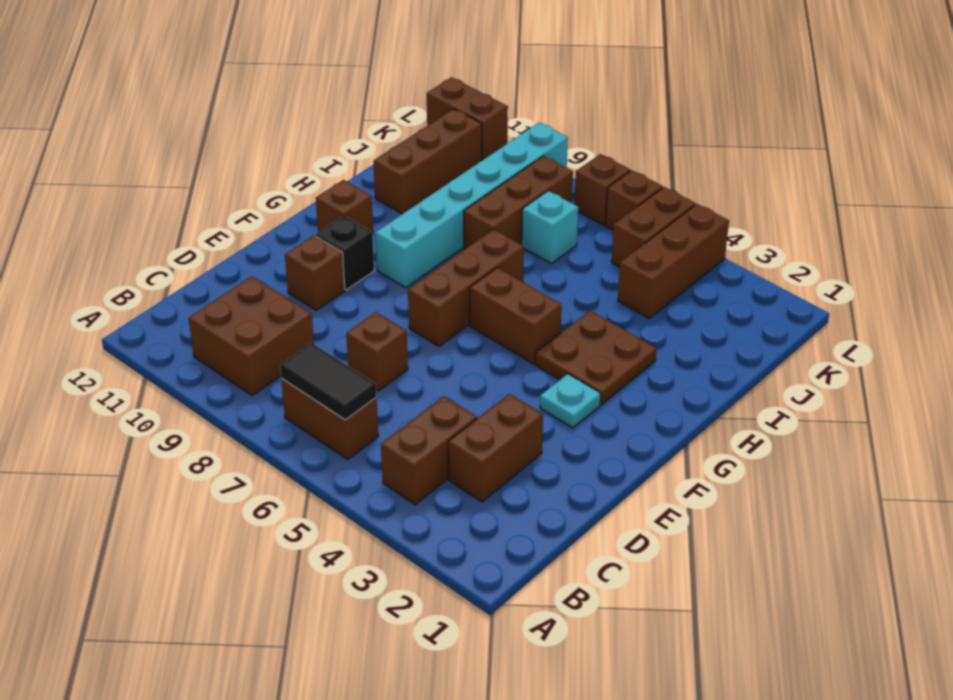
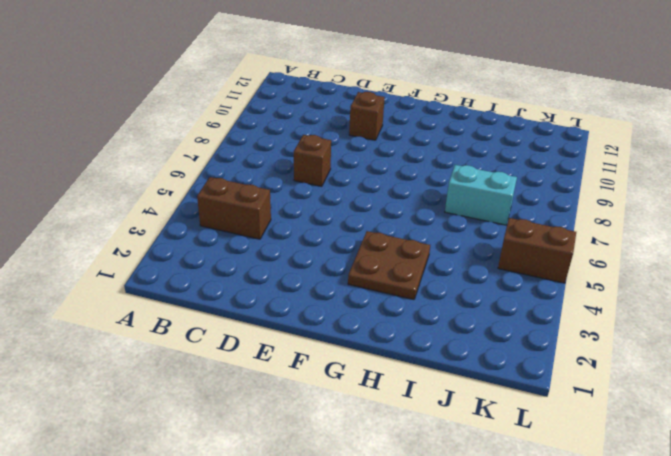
cyan 1x2 brick [445,165,517,225] -> cyan 1x1 brick [522,191,578,264]
none -> brown 1x2 brick [281,379,378,459]
none -> brown 2x2 brick [189,276,314,396]
none -> brown 1x2 brick [448,394,543,502]

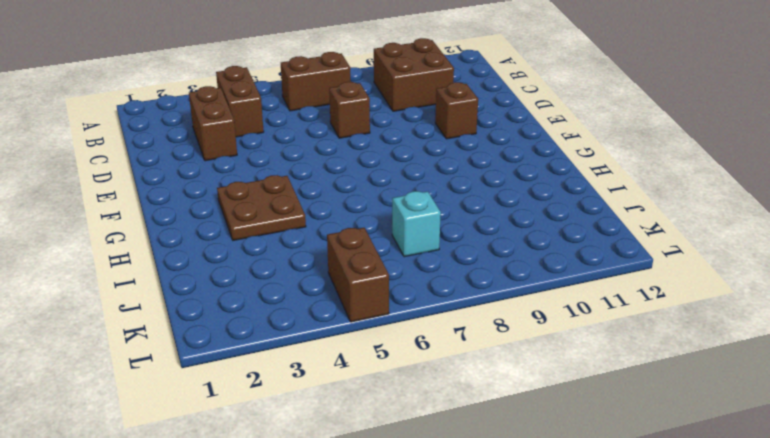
none -> cyan 1x1 plate [540,374,601,428]
none -> brown 1x3 brick [408,229,524,346]
none -> black 1x1 brick [315,216,374,290]

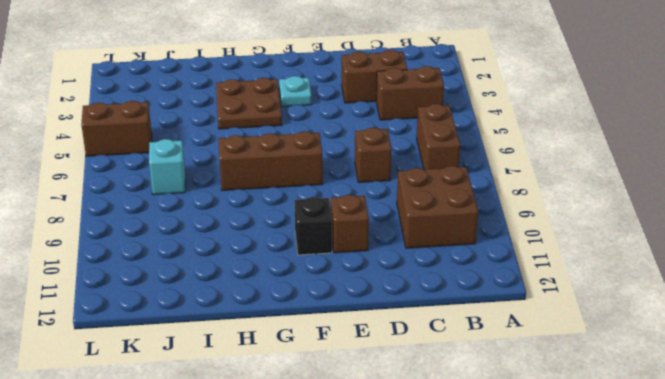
none -> brown 1x2 brick [470,268,562,364]
none -> cyan 1x6 brick [375,123,568,288]
none -> brown 1x1 brick [316,180,373,233]

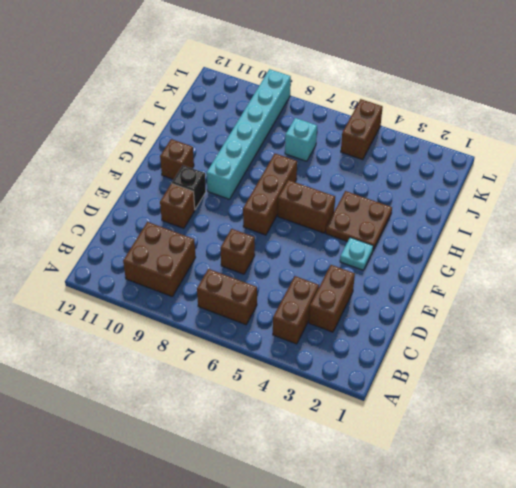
none -> brown 1x3 brick [464,156,573,250]
none -> brown 1x3 brick [373,109,482,214]
none -> brown 1x3 brick [618,204,729,318]

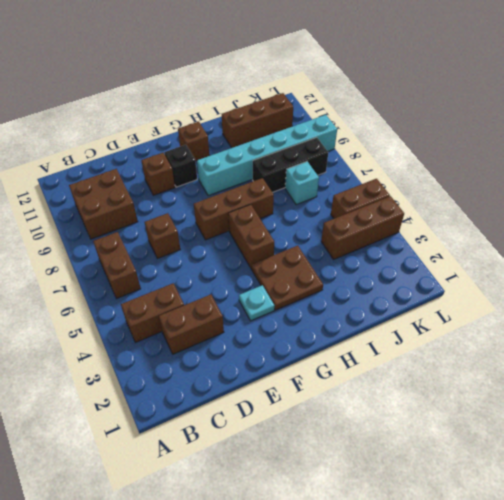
black 1x3 brick [253,137,328,192] -> brown 1x3 brick [464,156,573,250]
none -> brown 1x1 brick [605,170,663,230]
none -> brown 1x1 brick [574,154,630,225]
none -> brown 1x2 brick [427,77,508,160]

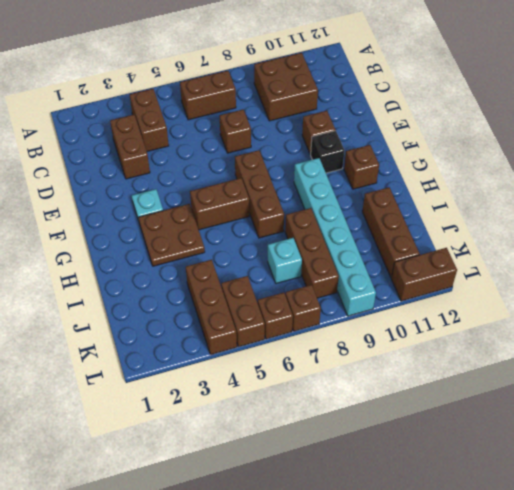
none -> black 1x2 tile [280,343,376,420]

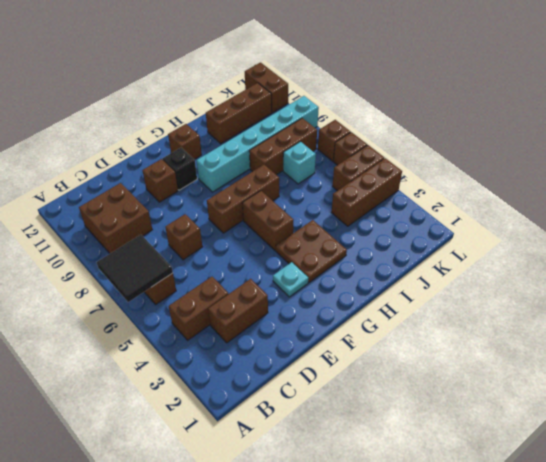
black 2x2 tile [97,235,173,302] -> black 1x2 tile [280,343,376,420]

